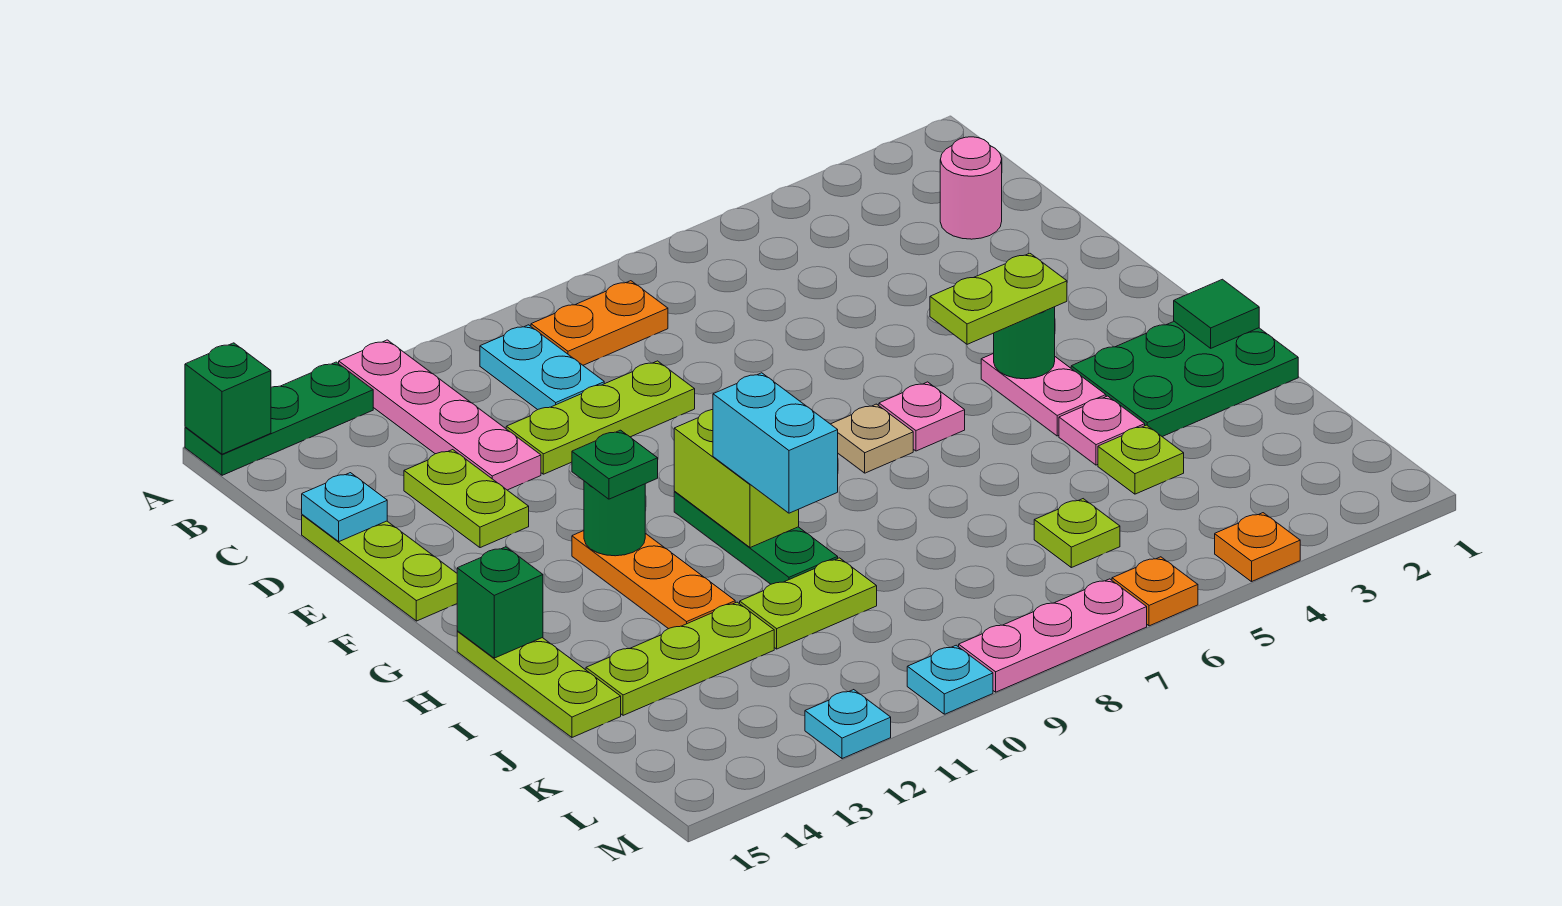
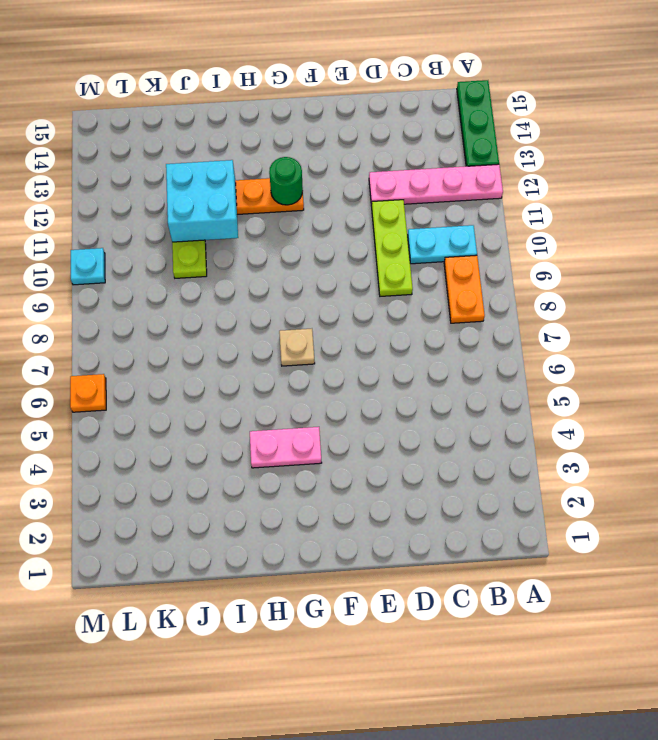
cyan 2x2 brick [166,160,238,242] -> none
none -> pink 1x1 round brick [940,137,1002,239]
none -> lime 1x2 plate [404,450,529,548]
none -> lime 1x3 plate [302,515,457,621]
none -> pink 1x1 plate [879,382,965,451]

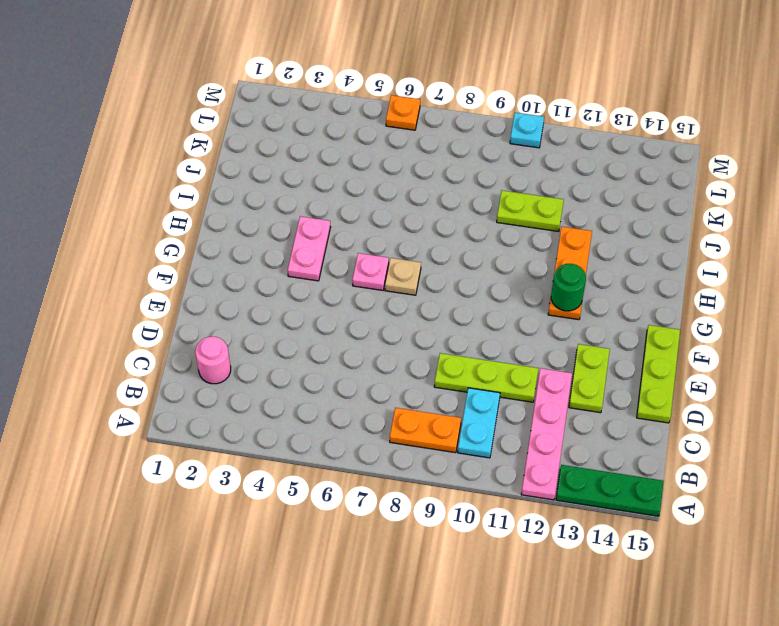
none -> green 1x3 plate [674,492,838,584]
none -> green 2x3 plate [1071,321,1298,437]
none -> lime 1x3 plate [457,631,621,737]
none -> pink 1x1 plate [1059,396,1145,465]

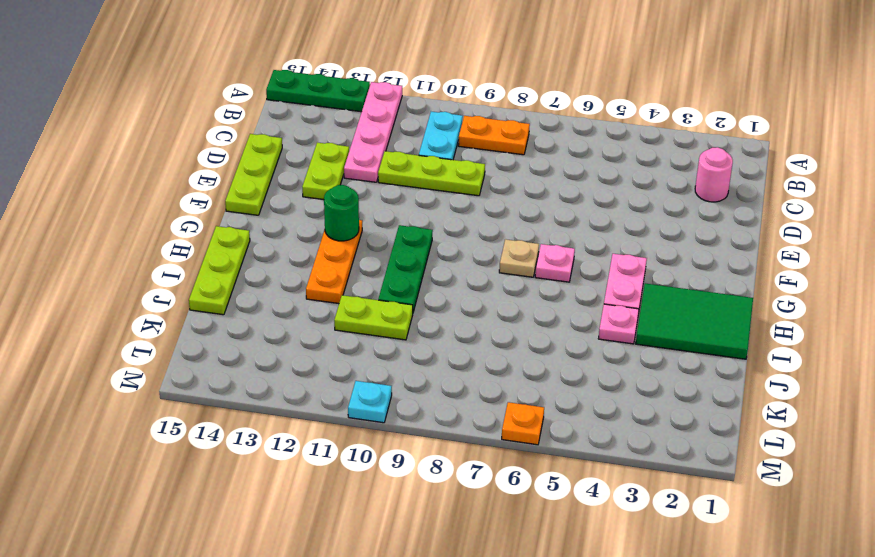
green 2x3 tile [636,283,753,359] -> green 2x3 plate [1071,321,1298,437]
none -> lime 1x1 plate [1098,425,1184,494]
none -> lime 1x3 plate [586,602,774,715]
none -> lime 1x1 plate [1034,499,1120,568]
none -> orange 1x1 plate [1215,513,1300,582]

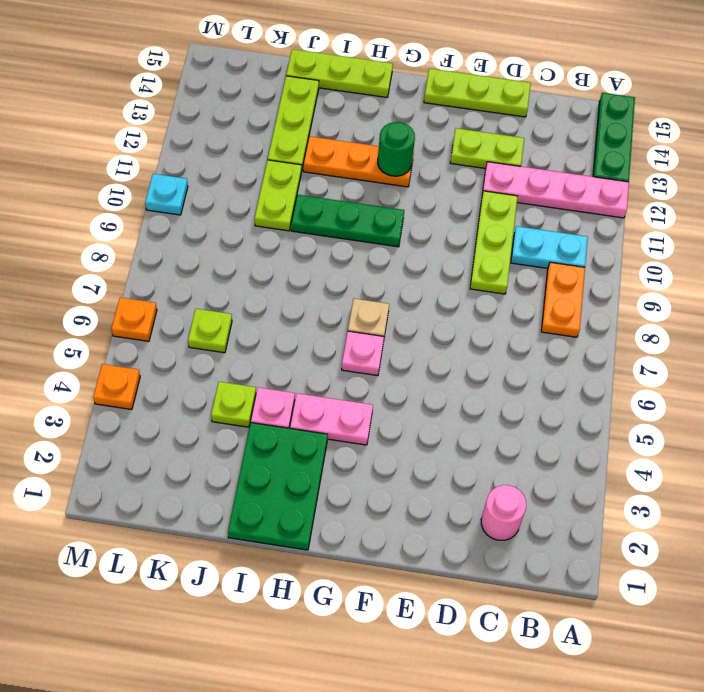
none -> pink 1x3 plate [959,579,1147,692]
none -> cyan 1x1 plate [805,690,891,759]
none -> green 1x1 brick [185,343,271,454]
none -> cyan 1x1 plate [302,473,387,541]

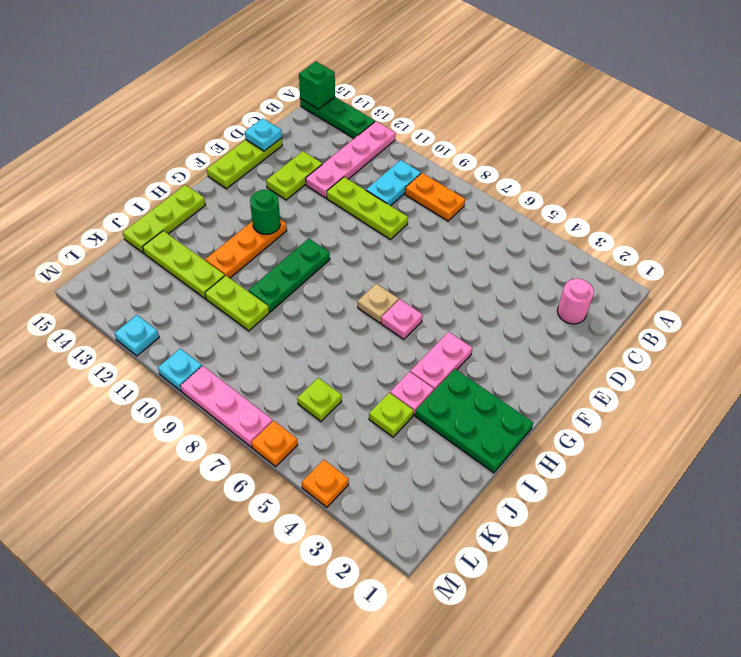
none -> green 1x1 round brick [994,307,1055,379]
none -> lime 1x2 brick [674,410,799,548]
none -> green 1x1 tile [1174,279,1259,348]
none -> green 1x1 brick [457,547,543,658]

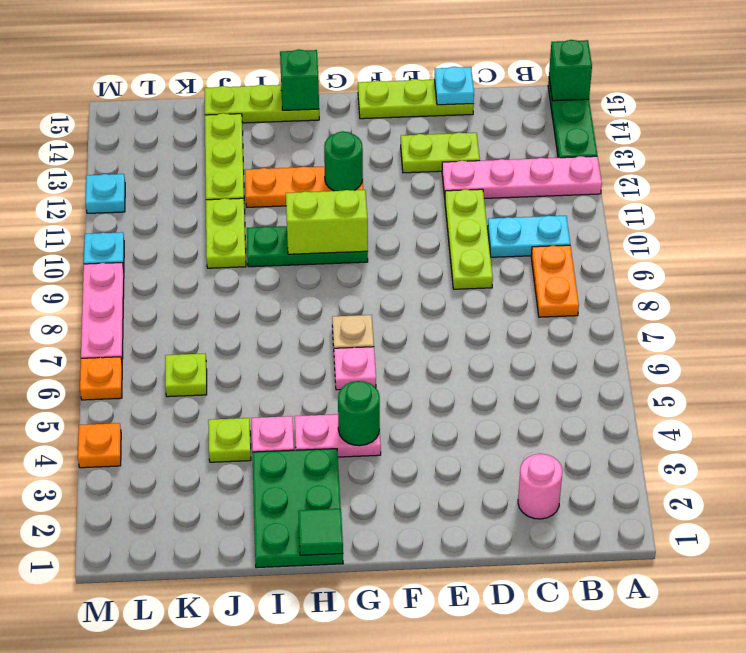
none -> lime 1x2 plate [930,253,1067,344]
none -> green 1x1 plate [572,430,658,499]
none -> cyan 1x2 brick [713,373,838,513]

